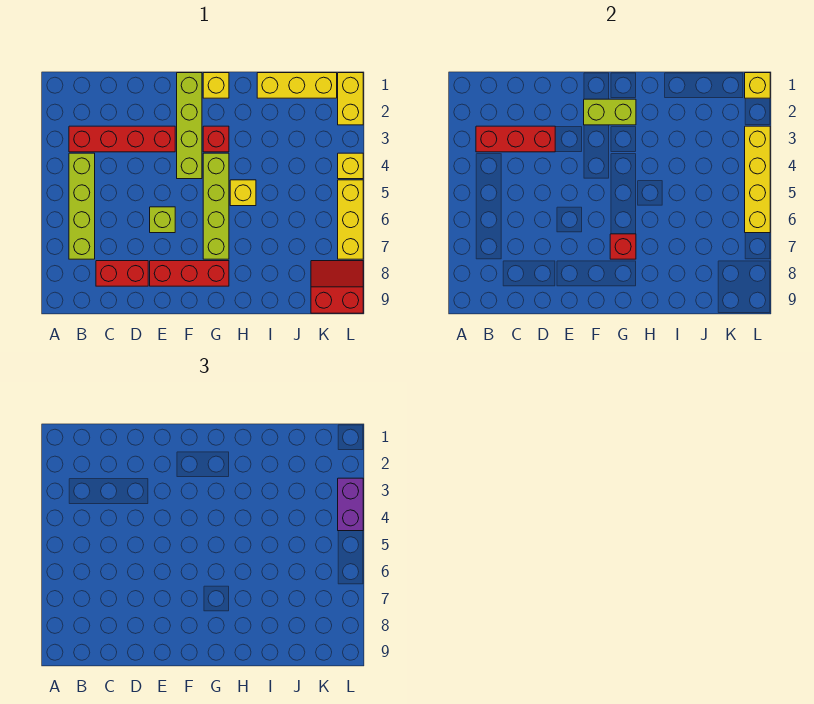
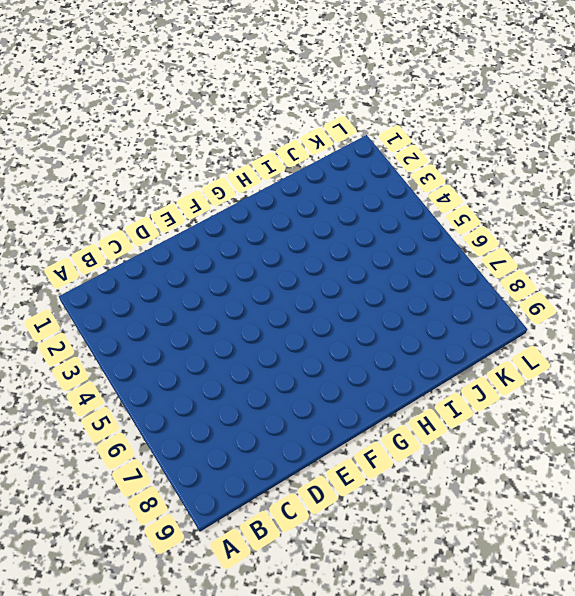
none -> red 1x4 brick [69,126,175,152]
none -> lime 1x4 brick [69,153,95,259]
none -> red 1x2 brick [96,261,148,286]

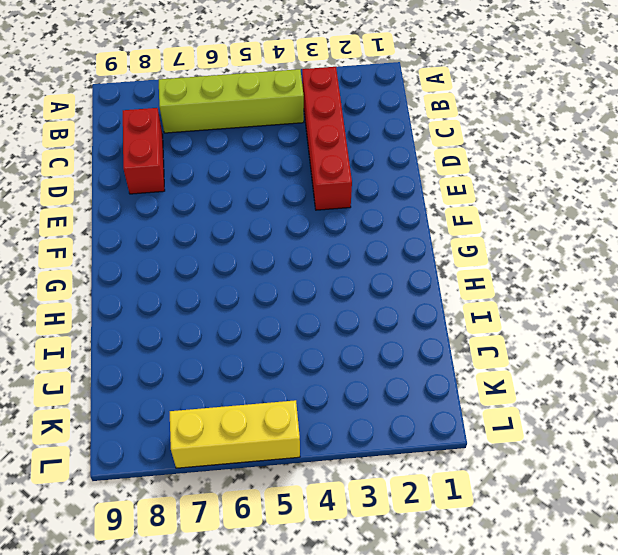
none -> lime 1x1 brick [150,207,175,233]
none -> red 1x3 brick [150,261,229,286]
none -> lime 1x4 brick [177,73,202,179]

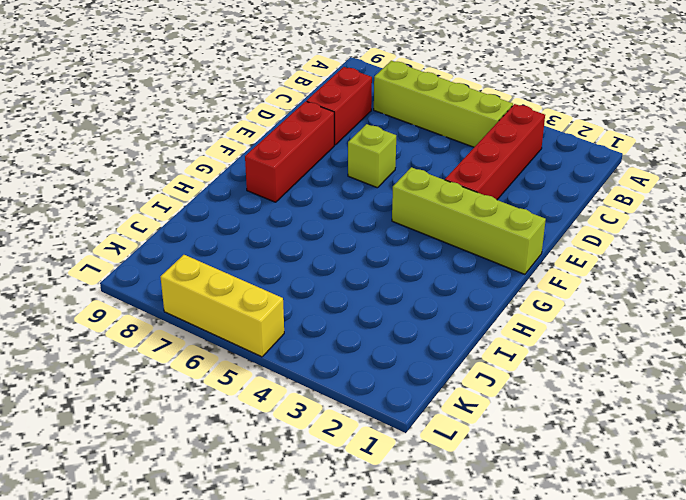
none -> yellow 1x1 brick [203,73,229,98]
none -> red 1x1 brick [203,126,229,152]
none -> lime 1x4 brick [203,153,229,259]

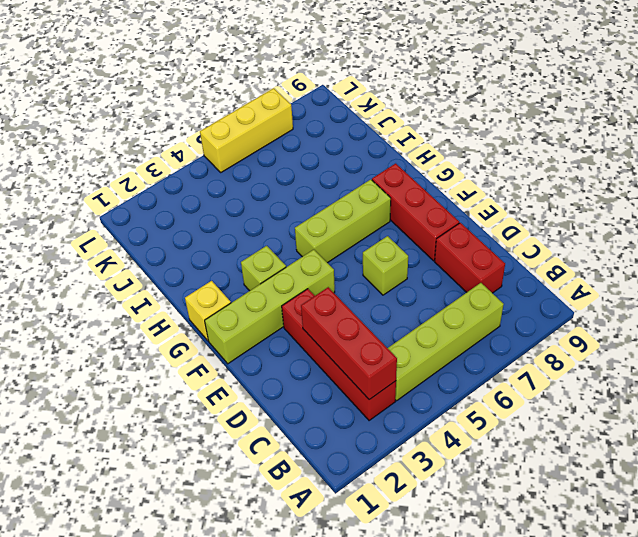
lime 1x1 brick [241,246,286,291] -> red 1x1 brick [203,126,229,152]
lime 1x3 brick [295,179,391,263] -> lime 1x4 brick [203,153,229,259]
none -> yellow 1x1 brick [230,180,256,206]
none -> yellow 1x3 brick [257,73,337,98]
none -> red 2x2 slope [311,261,363,313]

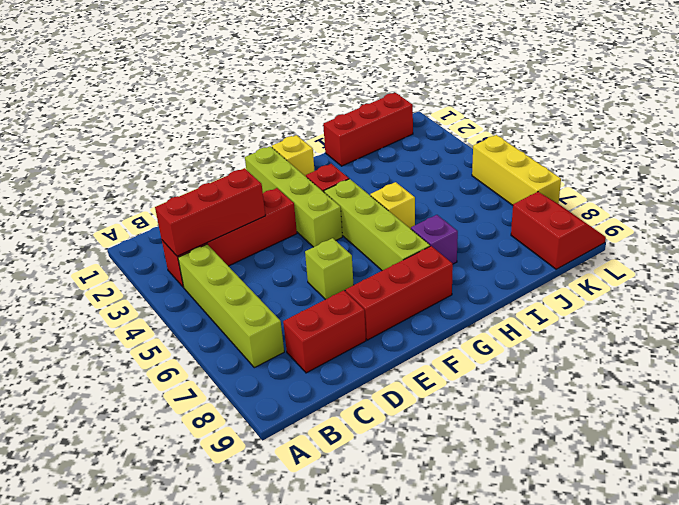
purple 1x1 brick [411,215,458,264] -> none
red 1x3 brick [323,93,413,166] -> yellow 1x3 brick [257,73,337,98]
red 2x2 slope [511,192,606,269] -> red 2x2 slope turned to [311,261,363,313]
none -> yellow 1x2 brick [338,73,363,125]
none -> yellow 1x1 brick [338,153,363,179]
none -> lime 1x2 brick [584,99,636,125]

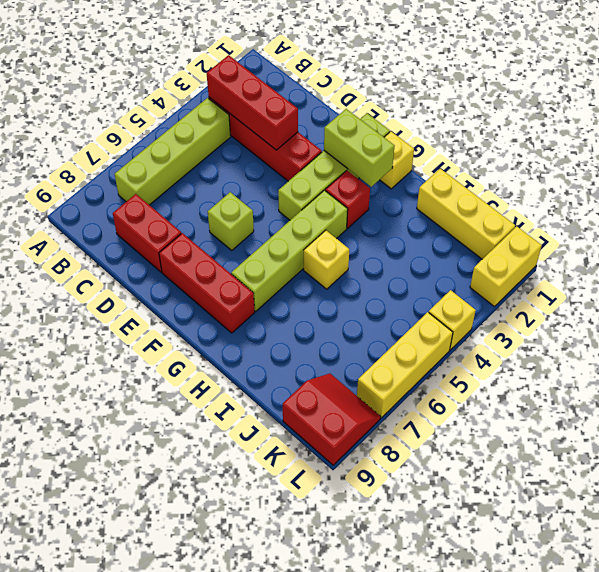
none -> red 1x1 brick [610,234,636,259]
none -> yellow 1x1 brick [745,73,770,98]
none -> yellow 1x4 brick [745,126,770,233]

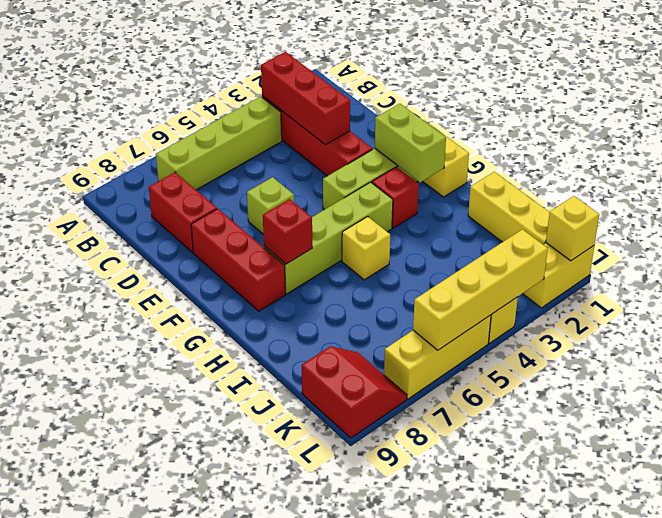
none -> purple 1x2 brick [338,478,363,531]

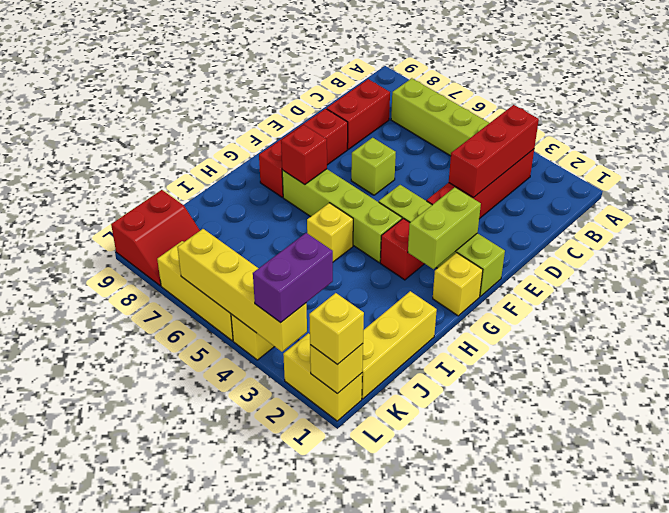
purple 1x2 brick [253,233,333,323] -> purple 1x2 brick turned to [338,478,363,531]
yellow 1x1 brick [309,293,364,365] -> none

